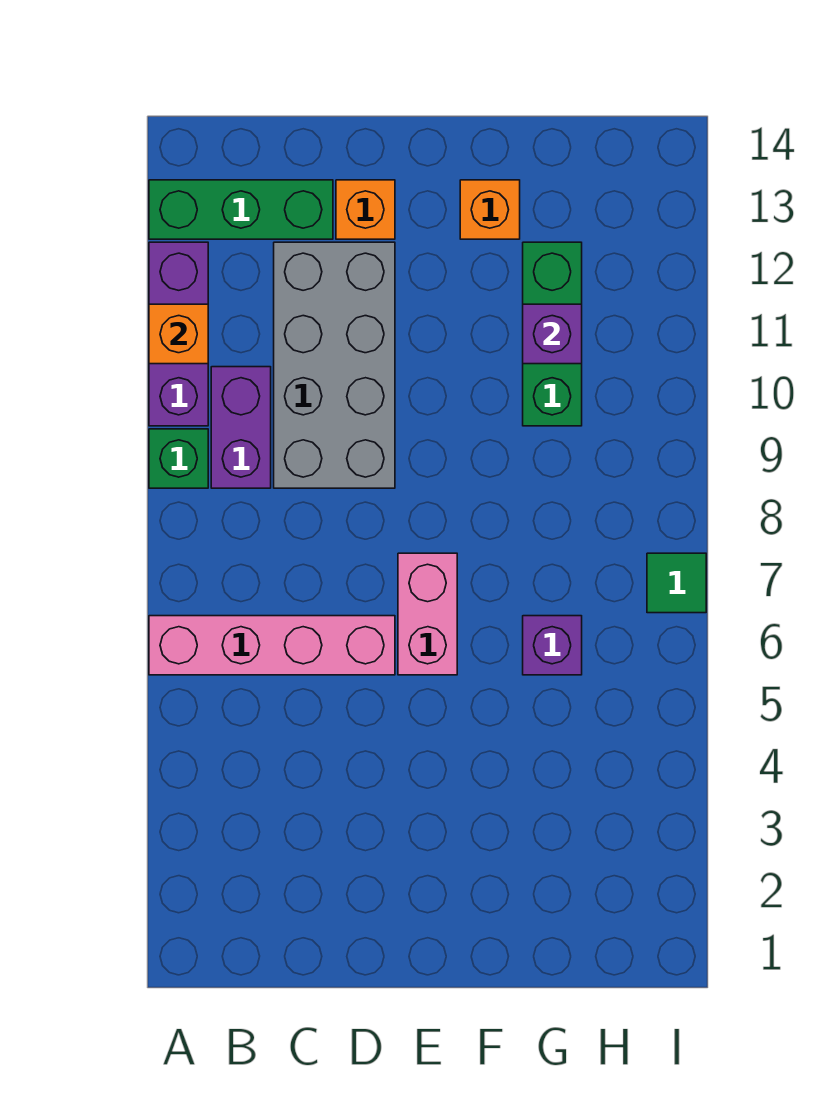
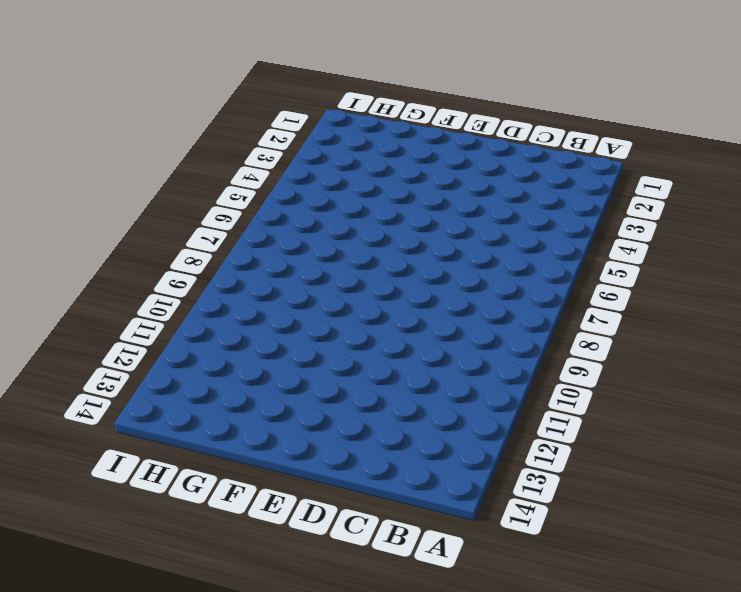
none -> pink 1x4 brick [149,616,395,675]
none -> green 1x1 brick [149,429,208,488]
none -> purple 1x3 brick [149,242,208,426]

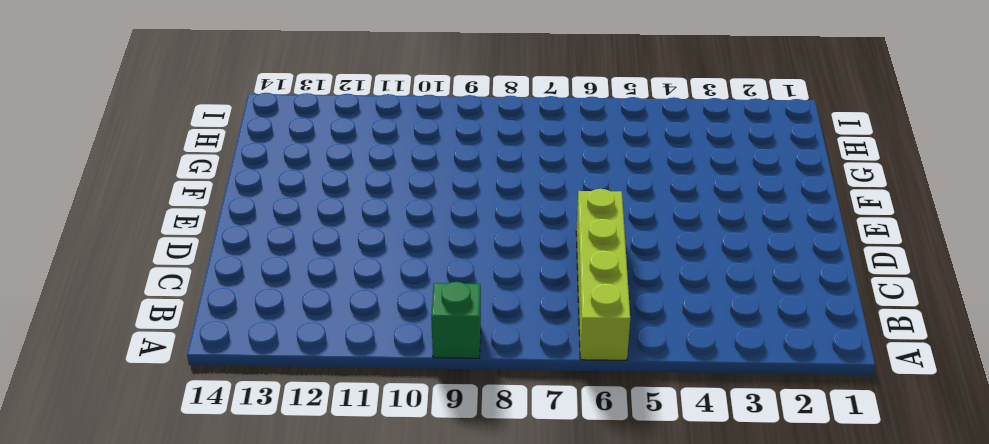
lime 1x4 brick [576,189,630,360] -> pink 1x4 brick [149,616,395,675]
none -> purple 1x3 brick [149,242,208,426]
none -> green 1x3 brick [149,180,333,239]
none -> purple 1x2 brick [211,367,271,488]

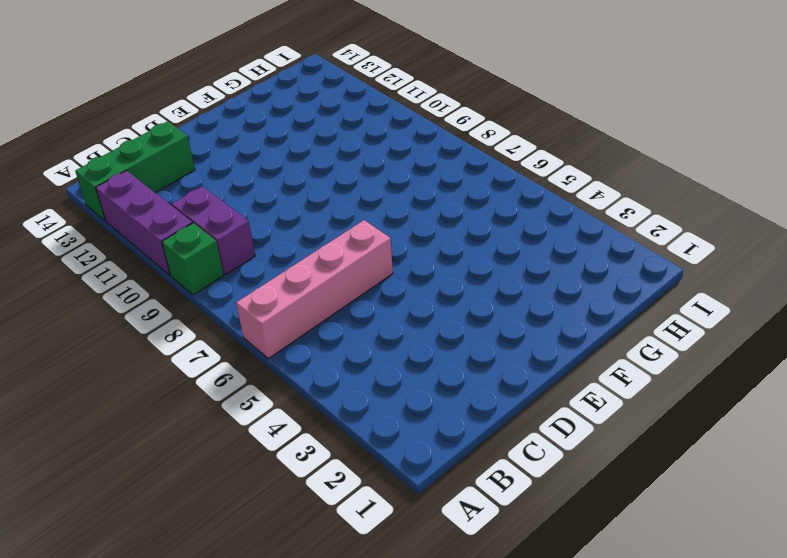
none -> grey 2x4 brick [274,242,395,488]
none -> orange 1x1 brick [336,180,395,239]
none -> pink 1x2 brick [398,553,457,675]

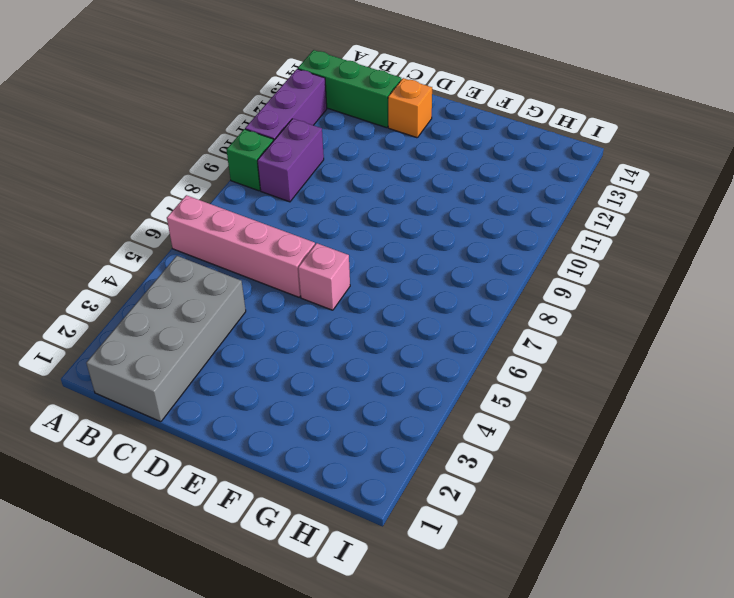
grey 2x4 brick [86,256,246,422] -> grey 2x4 brick moved to [274,242,395,488]
pink 1x1 brick [298,243,350,310] -> pink 1x2 brick [398,553,457,675]
none -> orange 1x1 brick [460,180,520,239]
none -> purple 1x1 brick [523,616,582,675]
none -> green 1x3 brick [523,242,582,426]

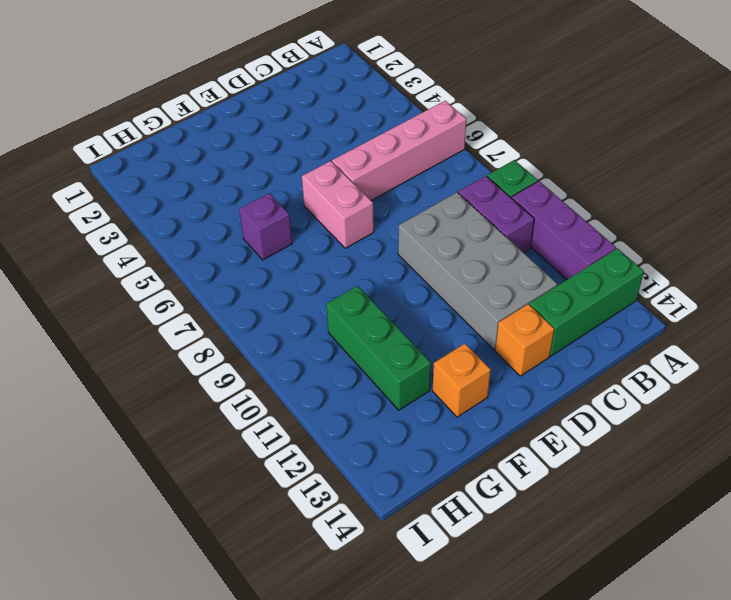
none -> green 1x1 tile [647,553,706,613]
none -> orange 1x1 brick [149,304,208,364]
none -> purple 1x1 brick [523,304,582,364]

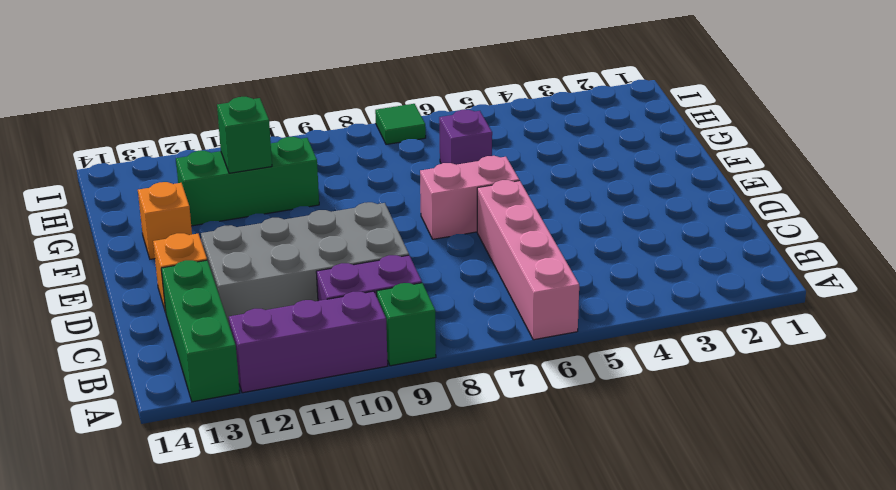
green 1x1 brick [217,97,272,173] -> purple 1x1 brick [523,304,582,364]
none -> orange 1x1 brick [149,304,208,364]

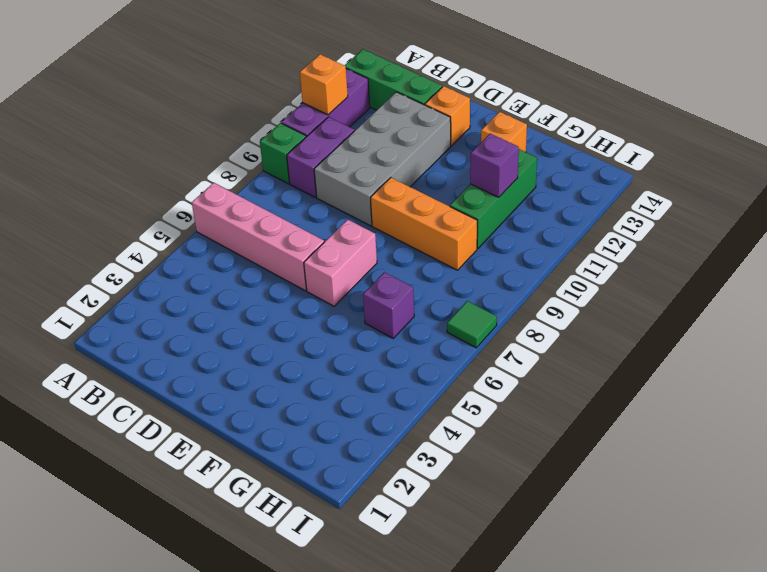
orange 1x3 brick [370,178,477,270] -> none

